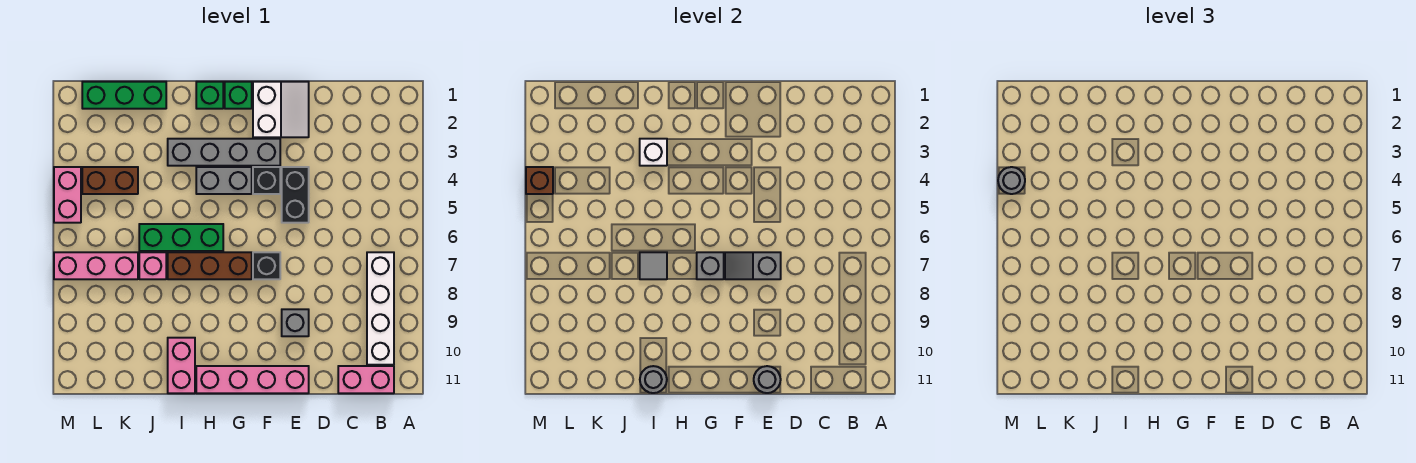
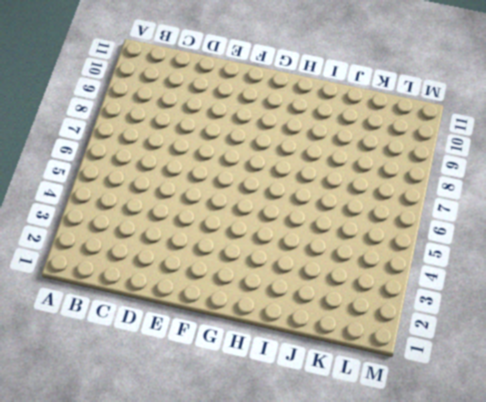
none -> white 1x4 brick [367,252,394,365]
none -> pink 1x2 brick [338,366,394,393]
none -> white 2x2 slope [253,82,309,137]

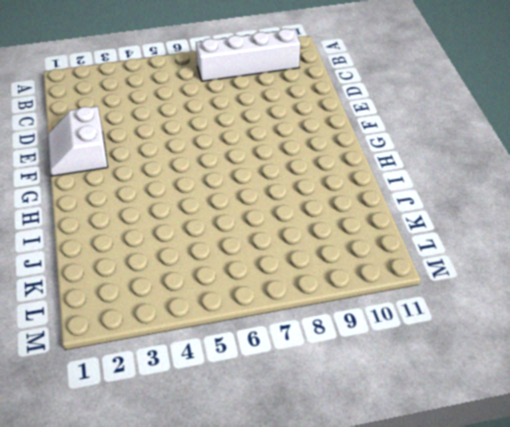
white 2x2 slope [48,106,108,176] -> white 2x2 slope turned to [253,82,309,137]
none -> pink 1x2 brick [338,366,394,393]
none -> black 1x2 brick [282,167,309,223]
none -> grey 1x1 brick [282,309,309,336]

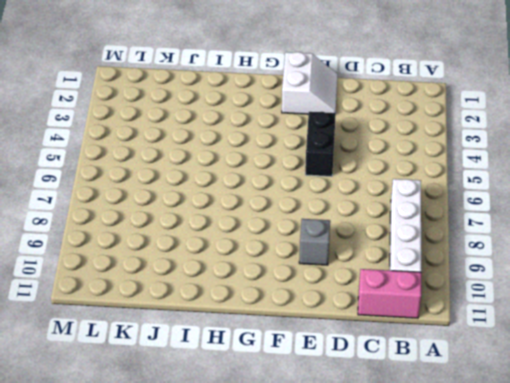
none -> pink 1x4 brick [196,366,309,393]
none -> grey 1x4 brick [168,139,280,166]
none -> black 1x1 brick [253,167,280,194]

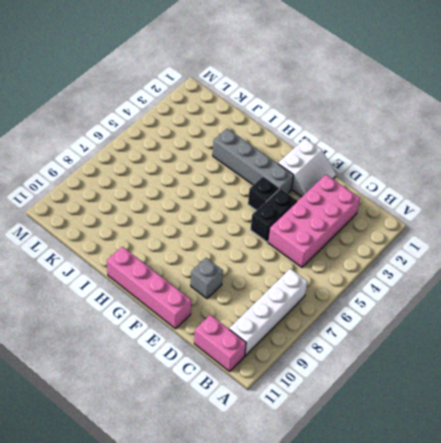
pink 2x4 brick [268,175,360,267] -> none
none -> black 1x1 brick [253,252,280,279]
none -> green 1x1 brick [225,82,252,109]
none -> grey 1x2 brick [196,167,252,194]

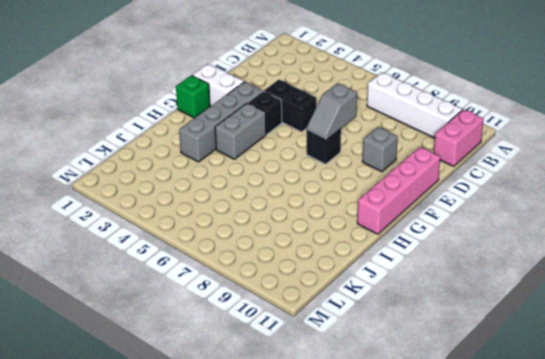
none -> brown 1x3 brick [168,252,252,279]
none -> green 1x1 brick [196,82,223,109]
none -> green 1x3 brick [139,224,223,251]

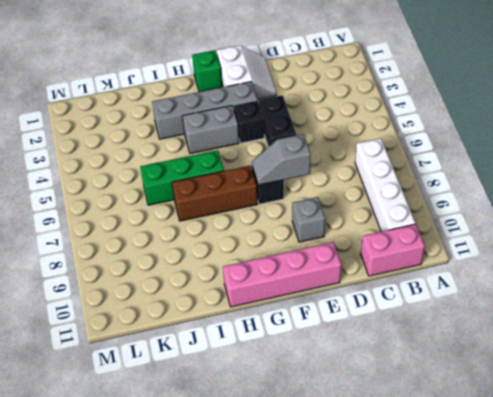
none -> green 1x1 brick [196,82,223,109]
none -> pink 1x2 brick [168,338,195,393]
none -> green 1x3 brick [82,82,166,109]

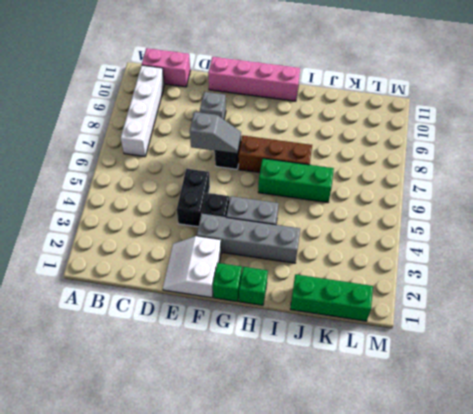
none -> pink 1x2 brick [168,338,195,393]
none -> pink 1x1 brick [139,252,166,279]
none -> brown 1x2 brick [82,167,138,194]

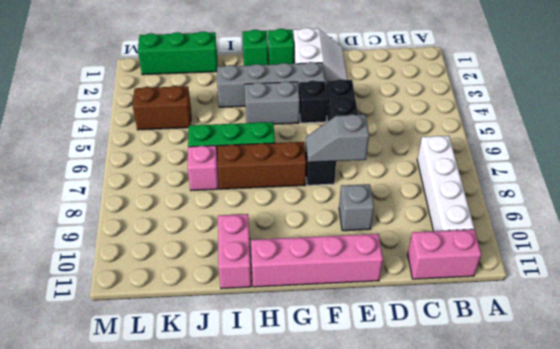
none -> pink 1x3 brick [54,252,138,279]
none -> pink 1x2 brick [54,167,81,223]
none -> grey 1x1 round brick [754,366,781,393]

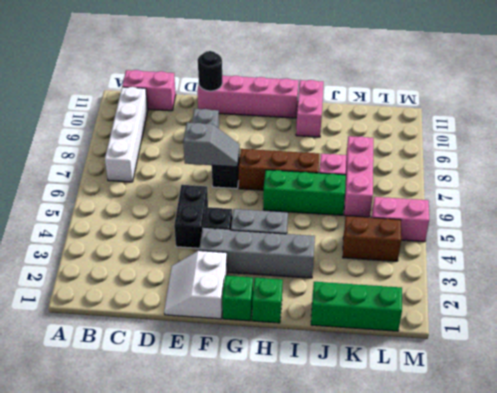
black 1x1 round brick [198,51,223,91] -> grey 1x1 round brick [754,366,781,393]
pink 1x3 brick [344,136,373,217] -> pink 1x3 brick turned to [54,252,138,279]
pink 1x2 brick [371,197,429,242] -> pink 1x2 brick turned to [54,167,81,223]
none -> grey 1x1 brick [697,252,724,279]
none -> white 1x1 brick [640,139,667,166]
none -> grey 1x1 tile [640,252,667,279]

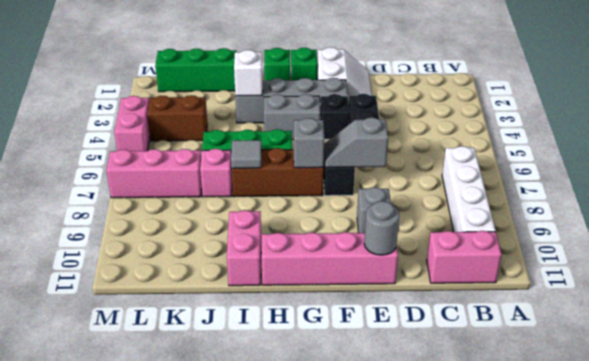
none -> grey 1x1 round brick [640,366,667,393]
none -> brown 1x1 brick [526,167,553,194]
none -> grey 1x1 round brick [998,167,1025,194]

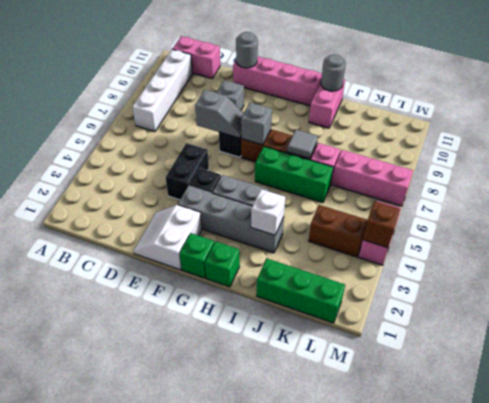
none -> grey 1x1 round brick [998,167,1025,194]

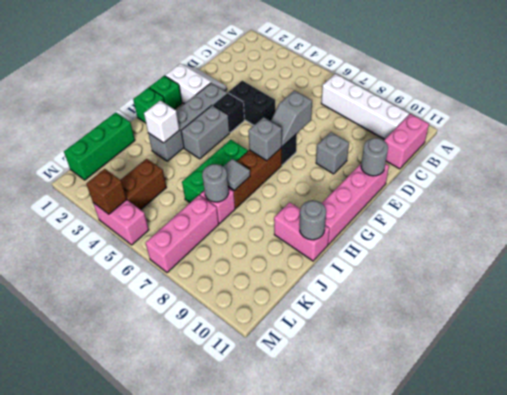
grey 1x1 round brick [202,164,229,202] -> grey 1x1 round brick moved to [998,167,1025,194]

